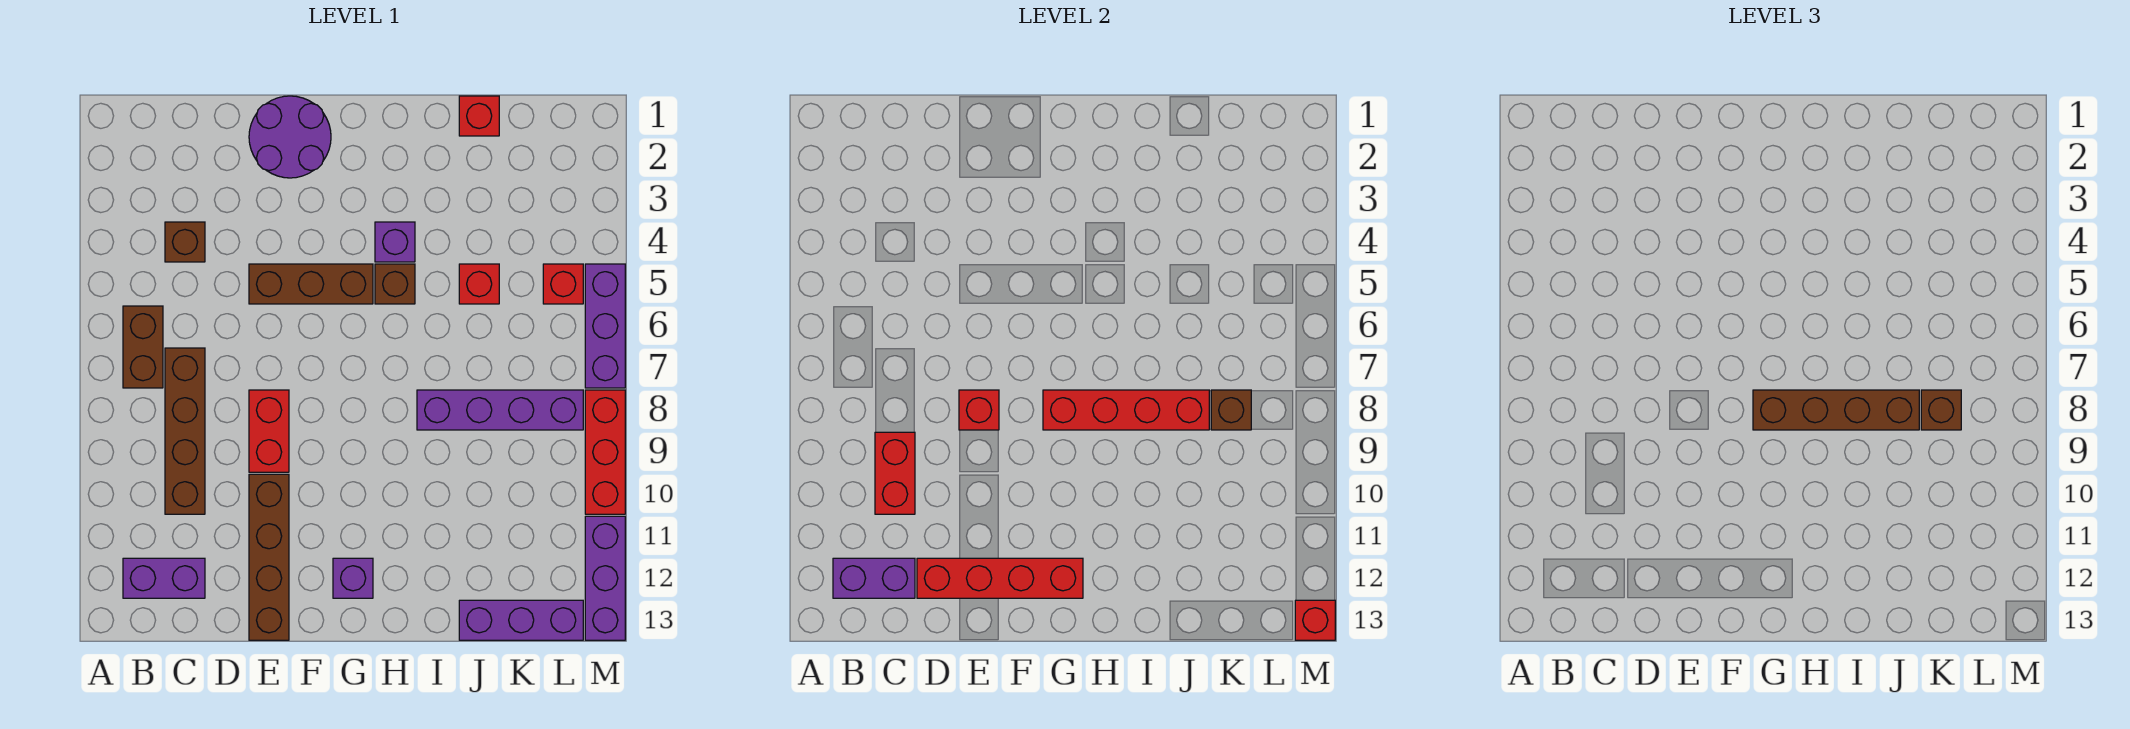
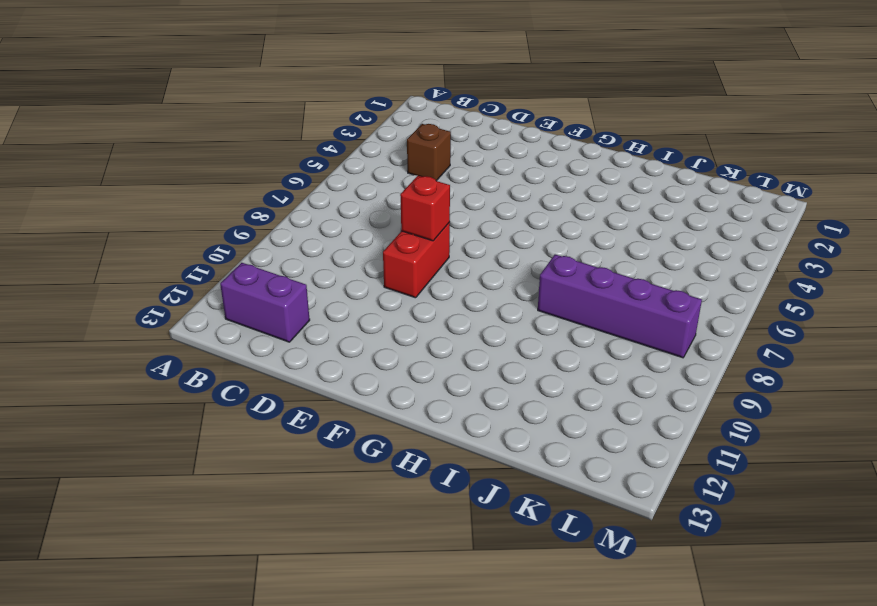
none -> brown 1x2 brick [123,306,163,388]
none -> brown 1x4 brick [165,348,205,514]
none -> purple 2x2 round brick [249,96,331,178]

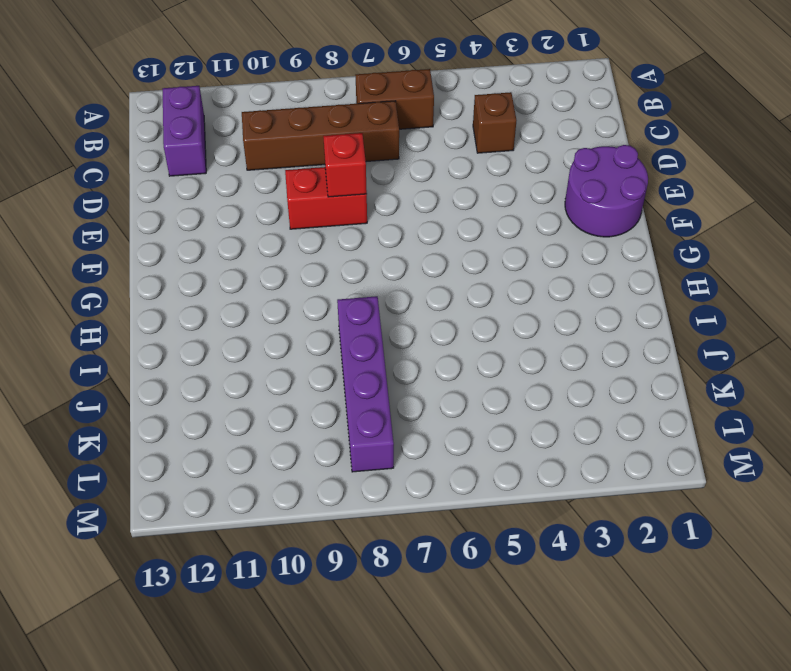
none -> brown 1x3 brick [249,264,373,304]
none -> brown 1x4 brick [249,474,289,640]
none -> purple 1x1 brick [333,558,373,598]

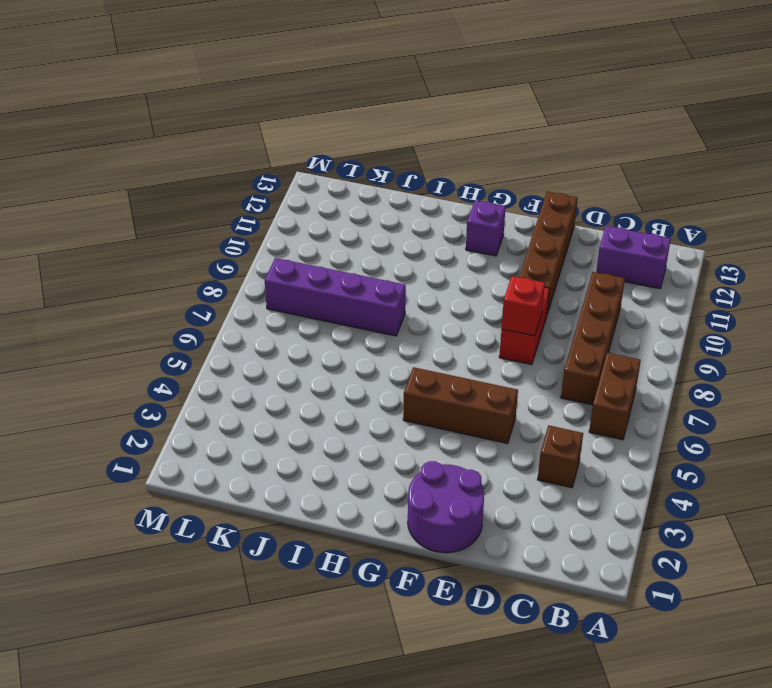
none -> purple 1x1 brick [375,222,415,262]
none -> brown 1x1 brick [375,264,415,304]
none -> red 1x1 brick [459,96,499,136]

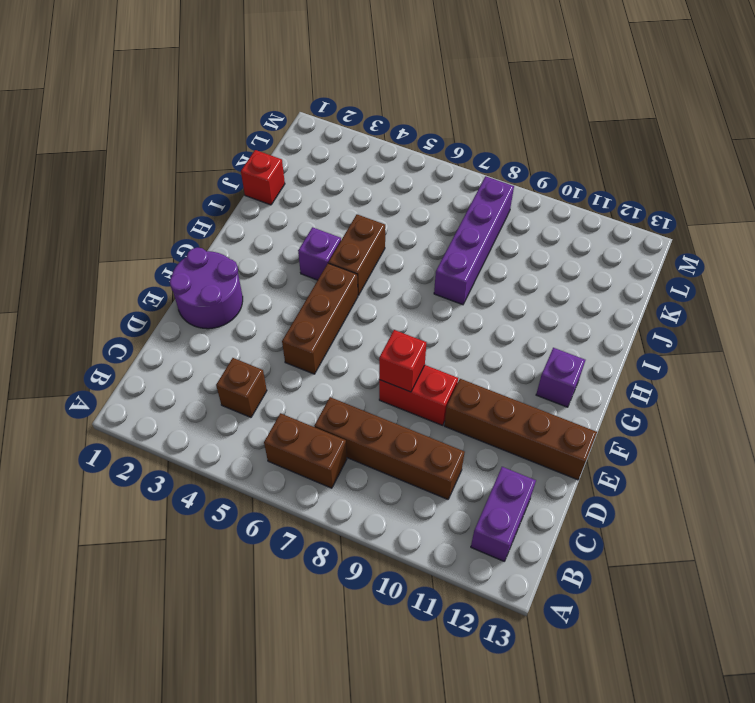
brown 1x2 brick [329,214,385,296] -> brown 1x1 brick [375,264,415,304]
none -> red 1x1 brick [459,264,499,304]
none -> purple 1x3 brick [459,600,583,640]
none -> red 1x1 brick [543,264,583,304]

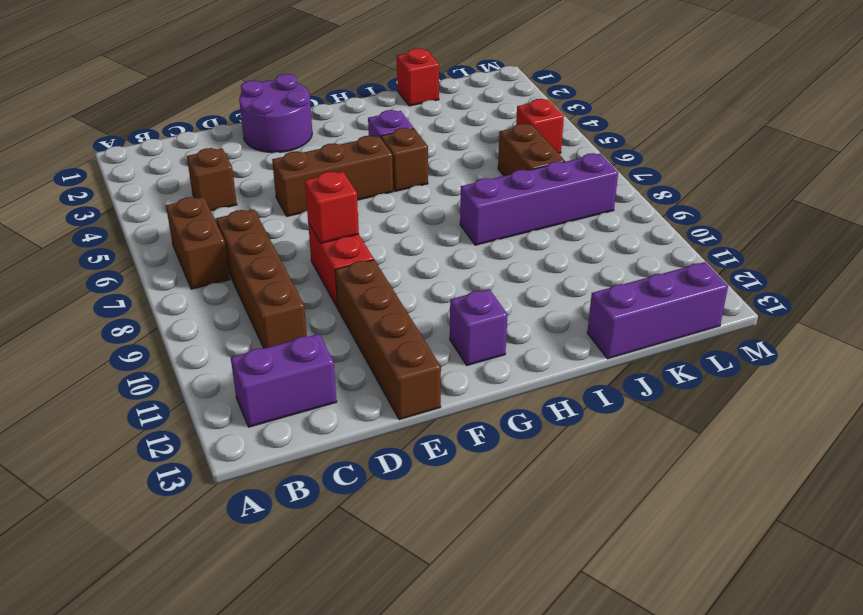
brown 1x2 brick [498,124,565,176] -> none
none -> red 1x1 brick [459,264,499,304]
none -> purple 1x3 brick [585,264,625,388]
none -> red 1x3 brick [585,390,625,514]

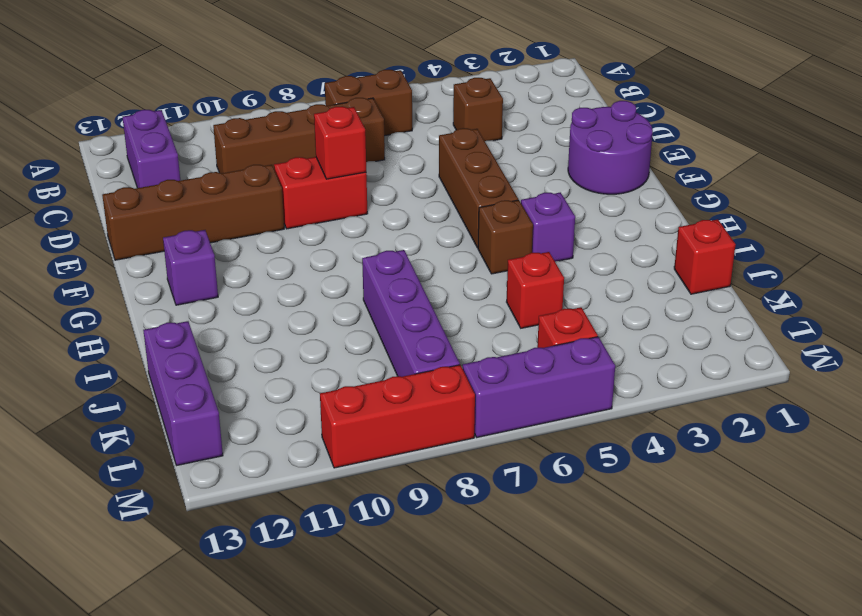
none -> purple 1x3 brick [585,516,625,640]
none -> purple 1x2 brick [833,558,915,598]
none -> red 1x2 brick [875,432,915,514]

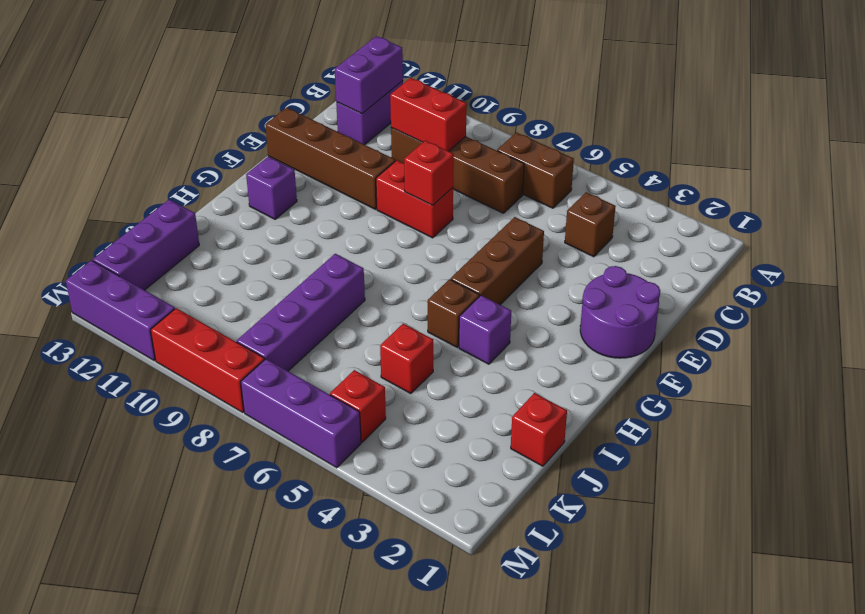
none -> red 1x4 brick [917,558,1083,598]
none -> red 1x4 brick [1043,390,1209,430]
none -> brown 1x1 brick [1211,390,1251,430]

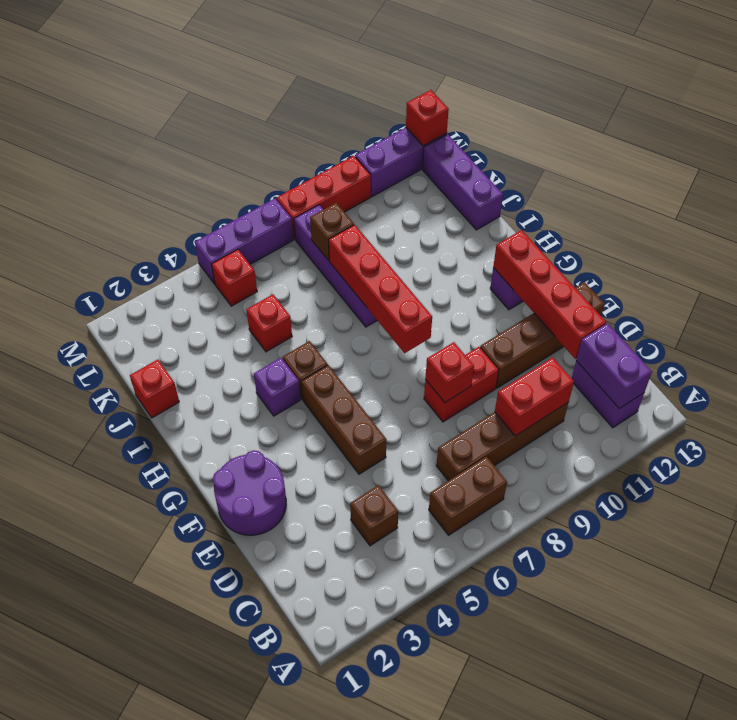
none -> brown 1x4 brick [1753,390,1919,430]
none -> brown 1x1 brick [1921,390,1961,430]

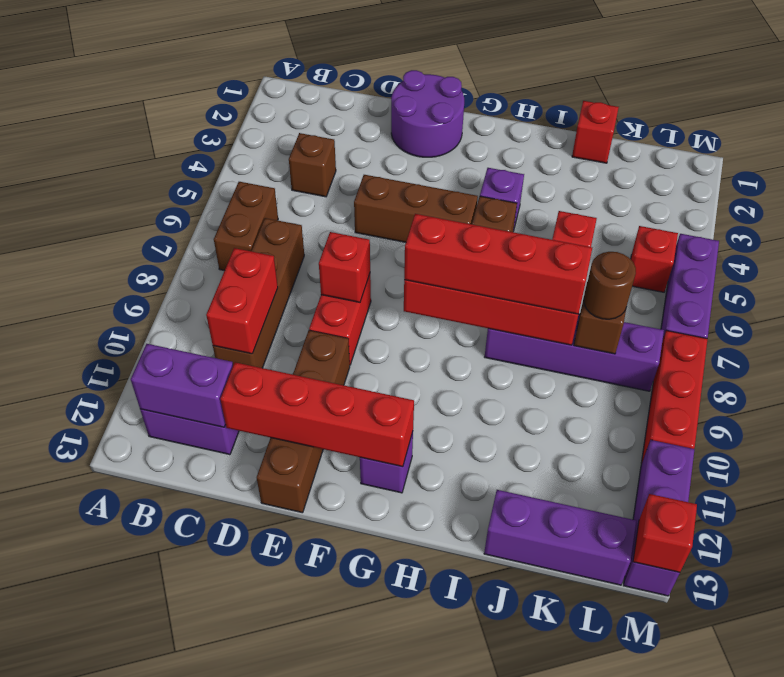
red 1x4 brick [404,214,592,314] -> brown 1x4 brick [1753,390,1919,430]
brown 1x1 round brick [584,252,636,319] -> brown 1x1 brick [1921,390,1961,430]

